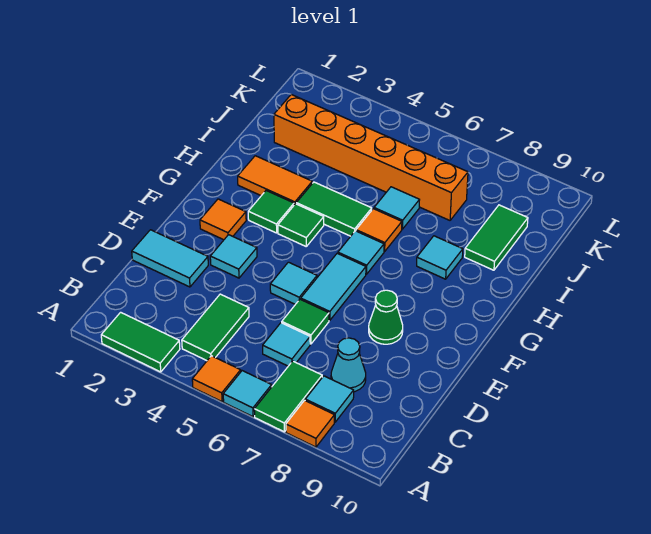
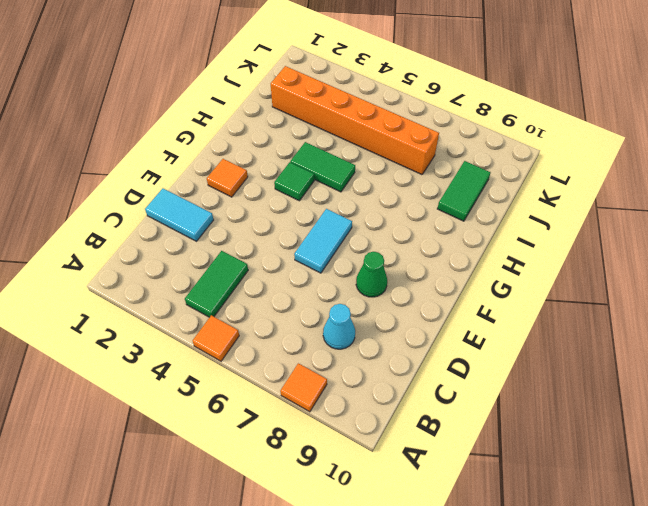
none -> green 1x2 tile [101,312,180,372]
none -> cyan 1x1 tile [223,371,272,417]
none -> green 1x2 tile [254,361,322,432]

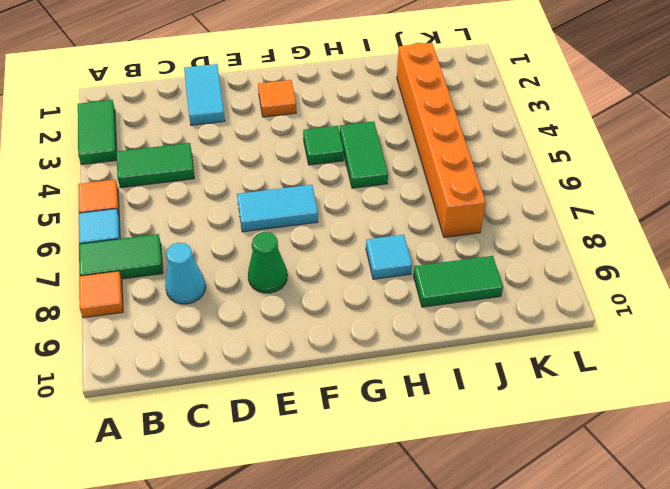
none -> cyan 1x1 tile [305,376,354,422]
none -> cyan 1x1 tile [263,323,310,366]
none -> green 1x1 tile [282,299,329,344]

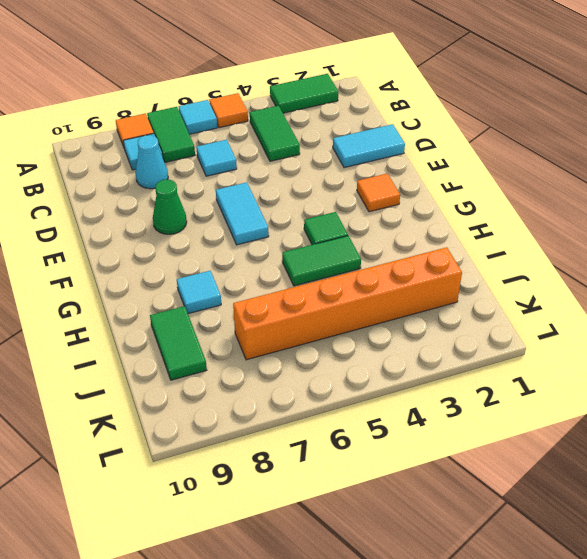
none -> green 1x1 tile [282,299,329,344]
none -> cyan 1x1 tile [210,235,257,278]
none -> cyan 1x1 tile [270,262,317,304]

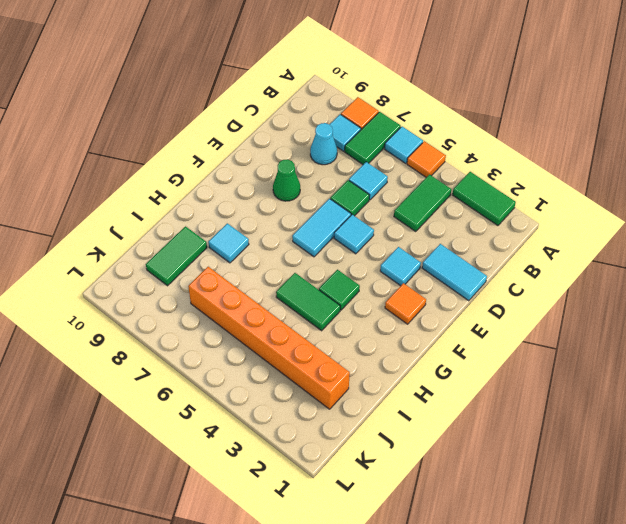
none -> green 1x1 tile [248,191,294,233]
none -> cyan 1x1 tile [338,231,384,274]
none -> orange 1x2 tile [238,156,312,205]

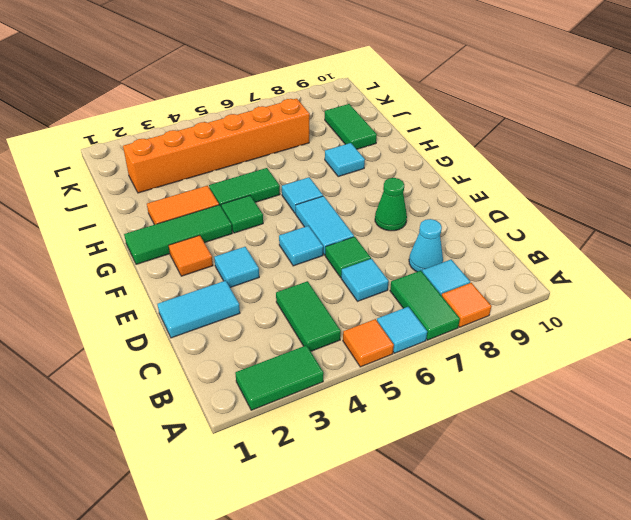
green 1x3 tile [124,205,232,264] -> green 1x1 tile [248,191,294,233]
none -> orange 1x1 tile [356,209,402,252]
none -> cyan 1x1 tile [374,187,419,229]

